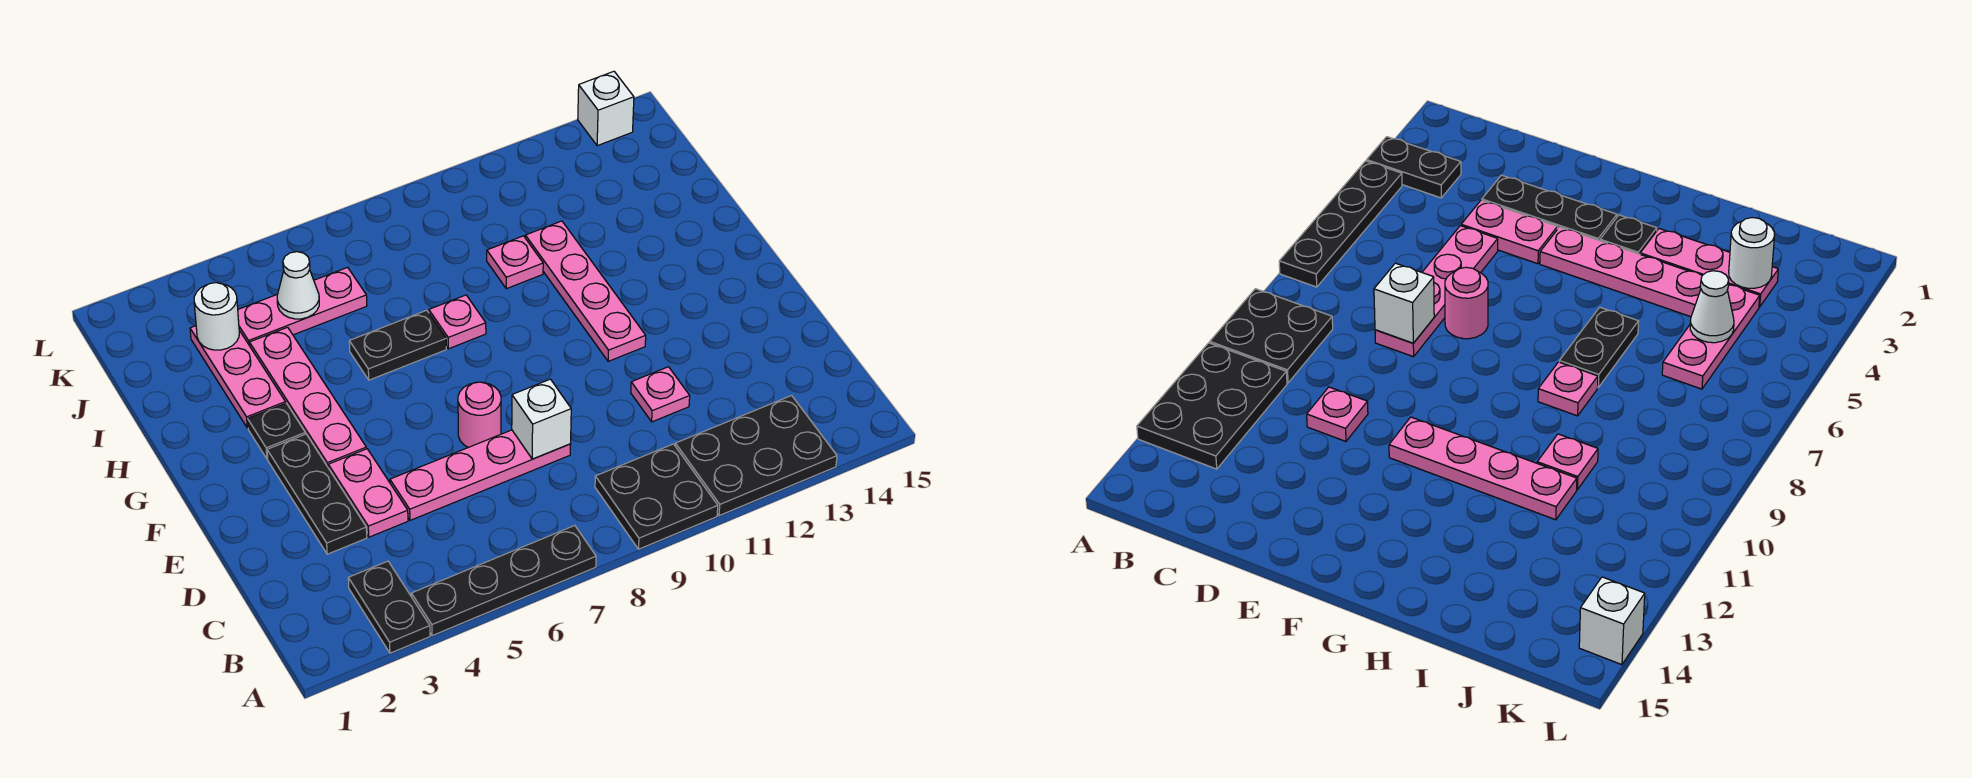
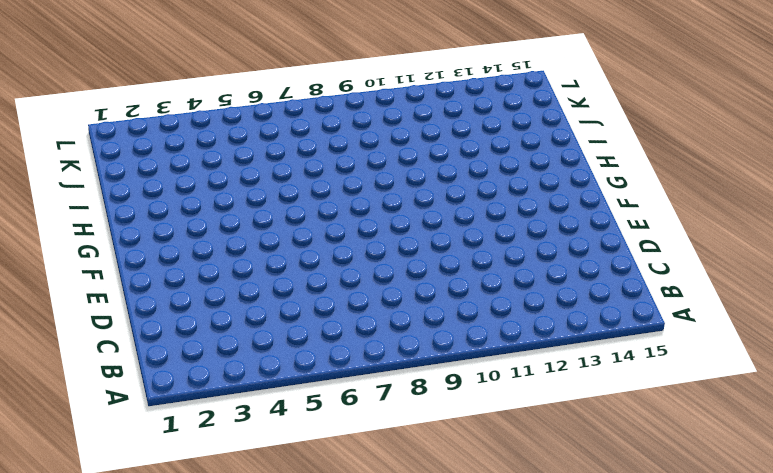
none -> black 1x2 plate [348,561,430,653]
none -> black 1x4 plate [411,526,596,636]
none -> black 2x2 plate [595,444,718,549]

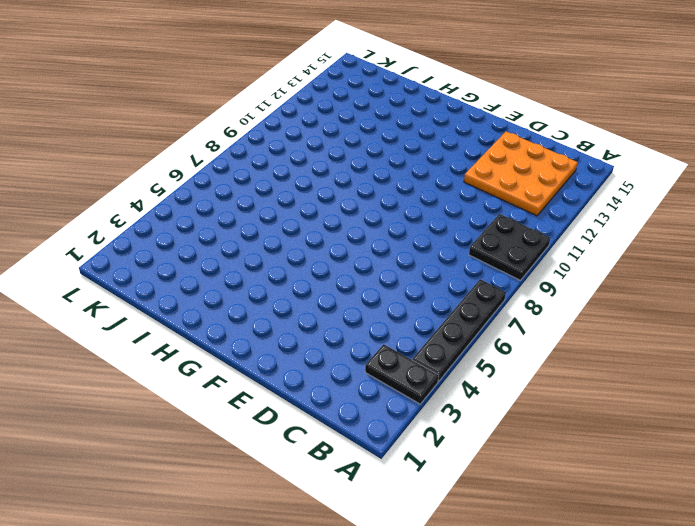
orange 3x3 plate [464,131,578,216] -> black 2x3 plate [675,396,837,516]
none -> black 1x3 plate [267,434,367,554]
none -> pink 1x2 plate [328,449,408,537]
none -> pink 1x4 plate [390,430,571,520]

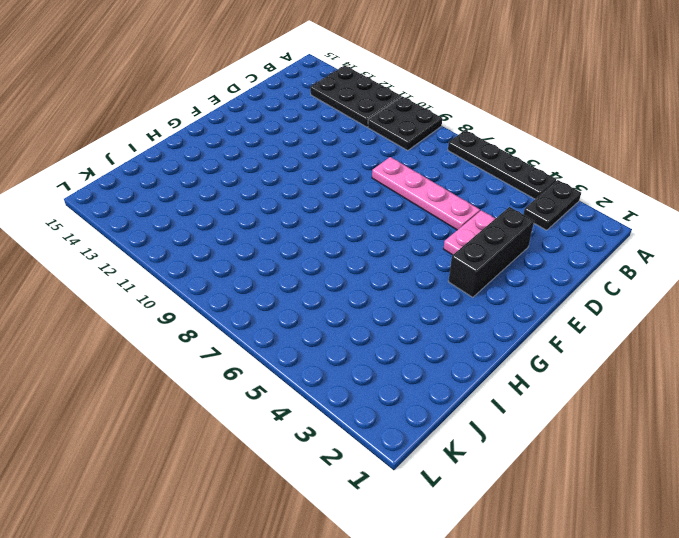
black 1x3 brick [448,207,534,297] -> black 1x3 plate [267,434,367,554]
none -> pink 1x1 plate [631,367,690,422]
none -> pink 1x1 round brick [458,382,501,447]
none -> pink 1x4 plate [249,327,366,467]

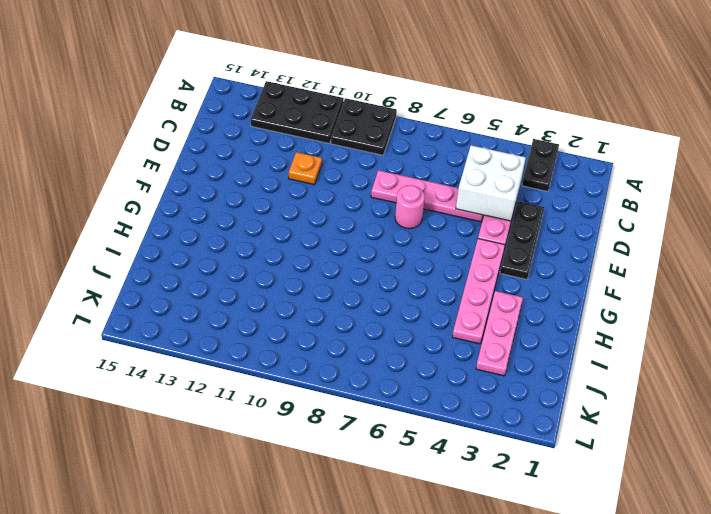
white 2x2 brick [456,145,526,221] -> none
orange 1x1 plate [289,152,322,185] -> pink 1x1 plate [631,367,690,422]
none -> black 1x4 plate [411,526,596,636]
none -> pink 1x4 plate [525,221,646,361]
none -> black 1x1 plate [248,403,305,459]

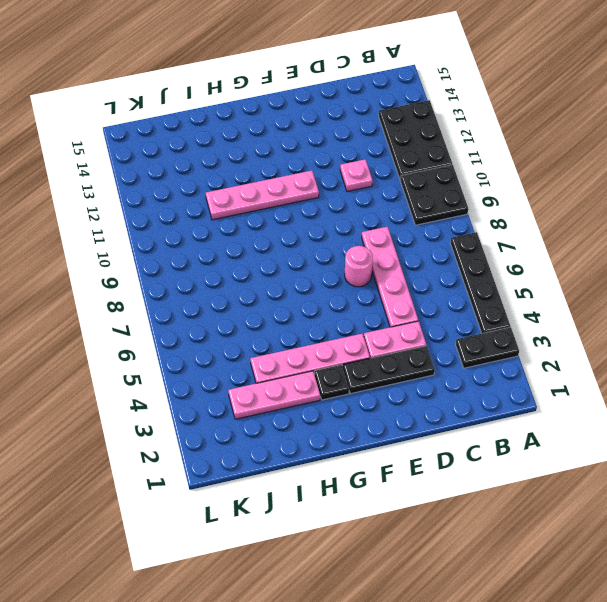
none -> black 1x2 plate [349,310,446,380]
none -> pink 1x1 plate [429,295,486,349]
none -> pink 1x1 plate [487,236,543,289]

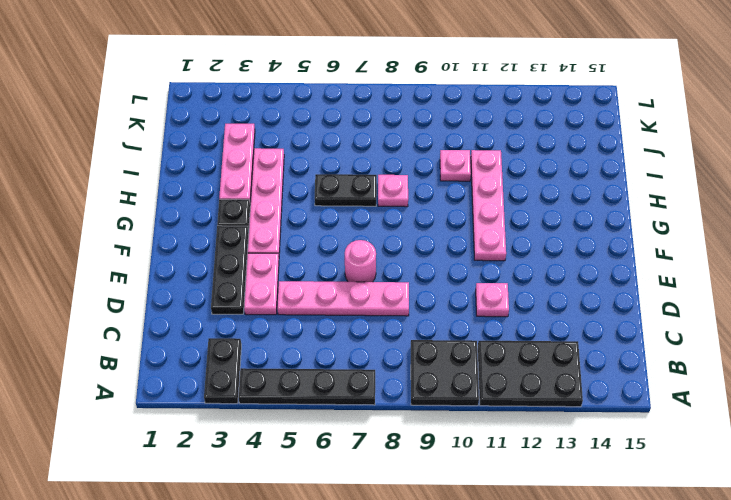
none -> pink 1x3 plate [238,267,367,346]
none -> white 1x1 brick [578,71,634,146]
none -> white 1x1 brick [512,379,571,459]

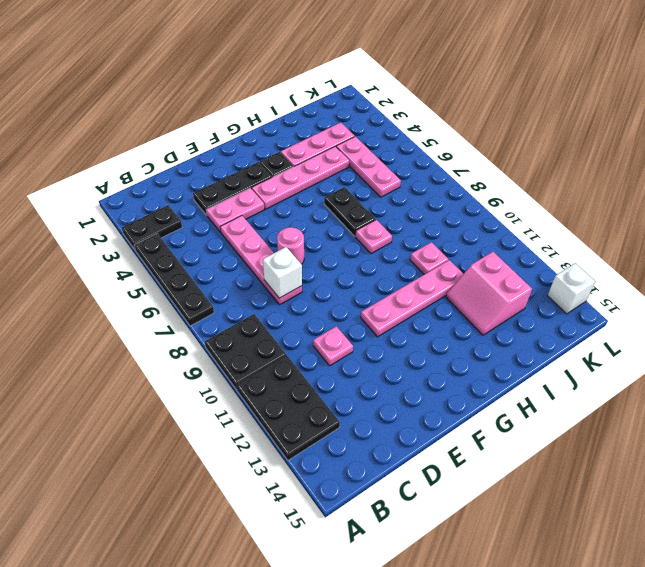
pink 2x2 slope [446,252,532,335] -> none
none -> white 1x1 round brick [194,283,239,350]
none -> white 1x1 cone [277,252,319,319]

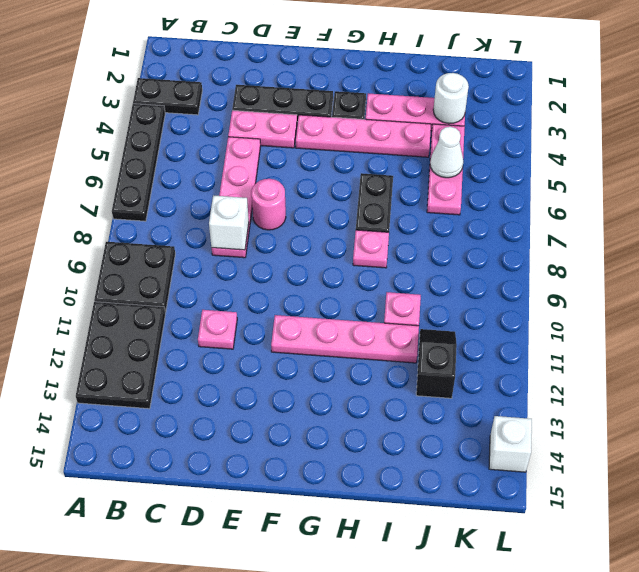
black 1x2 slope [416,329,457,398] -> none

